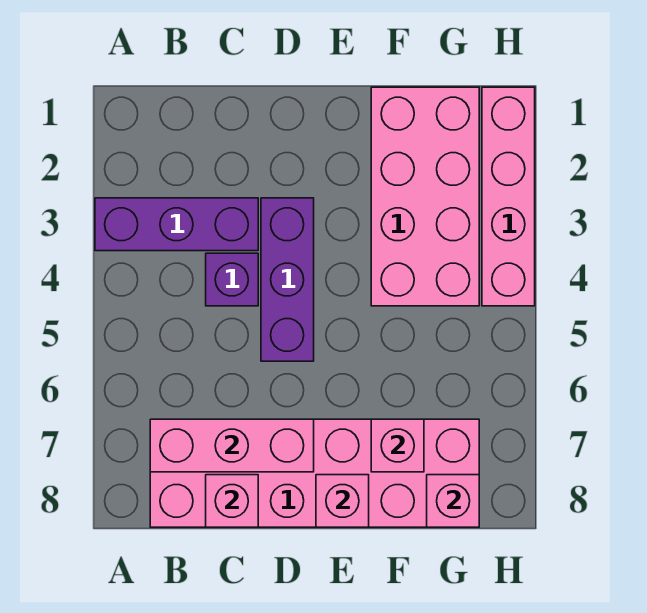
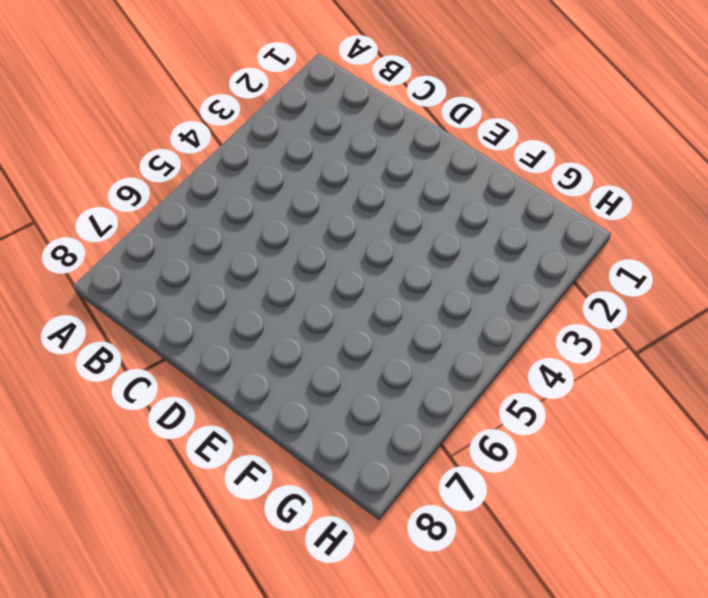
none -> purple 1x3 brick [95,198,258,251]
none -> pink 2x6 brick [150,419,479,527]

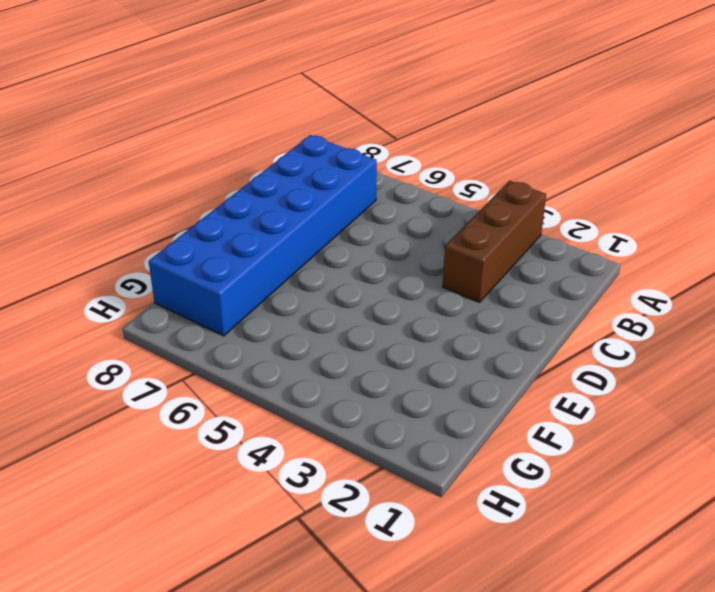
brown 1x3 brick [443,181,546,302] -> purple 1x3 brick [95,198,258,251]
blue 2x6 brick [149,135,377,336] -> pink 2x6 brick [150,419,479,527]
none -> purple 1x1 brick [206,253,258,306]
none -> purple 1x3 brick [261,198,314,361]

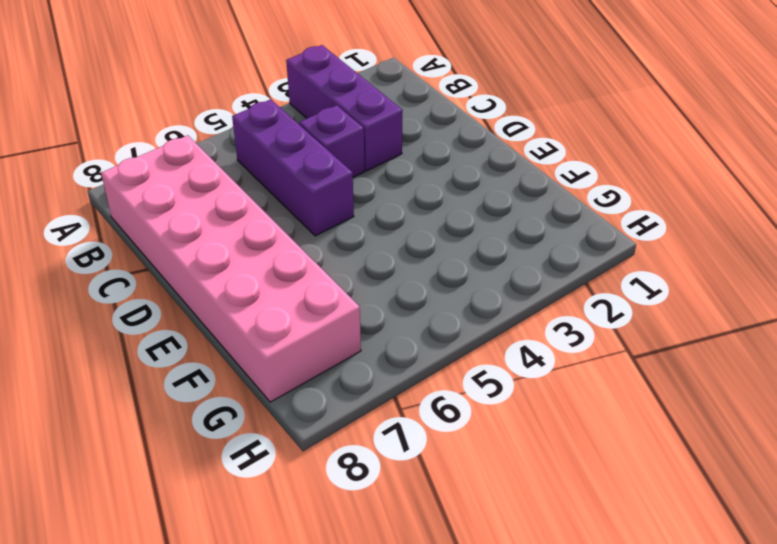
purple 1x3 brick [232,99,354,236] -> purple 1x3 brick turned to [261,198,314,361]
none -> pink 2x4 brick [371,87,479,306]
none -> pink 1x4 brick [482,87,535,306]

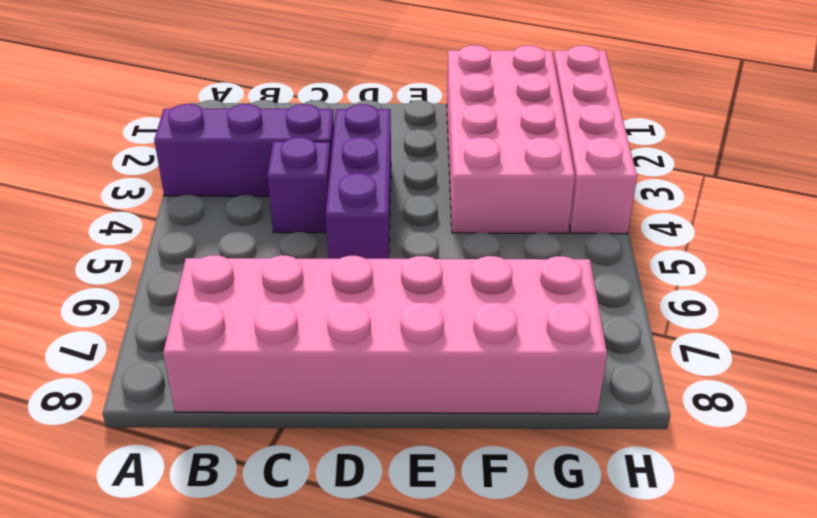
none -> pink 1x3 brick [150,419,314,472]
none -> pink 1x1 brick [206,475,258,527]

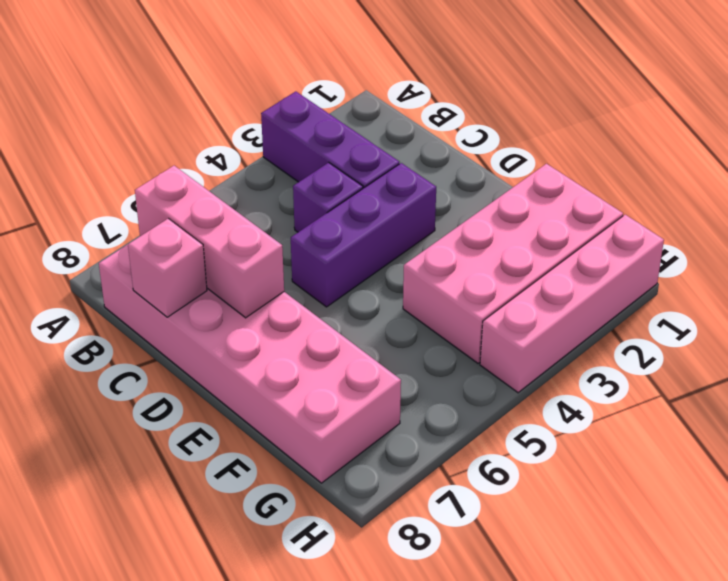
none -> pink 1x1 brick [316,475,369,527]
none -> pink 1x1 brick [371,419,424,472]

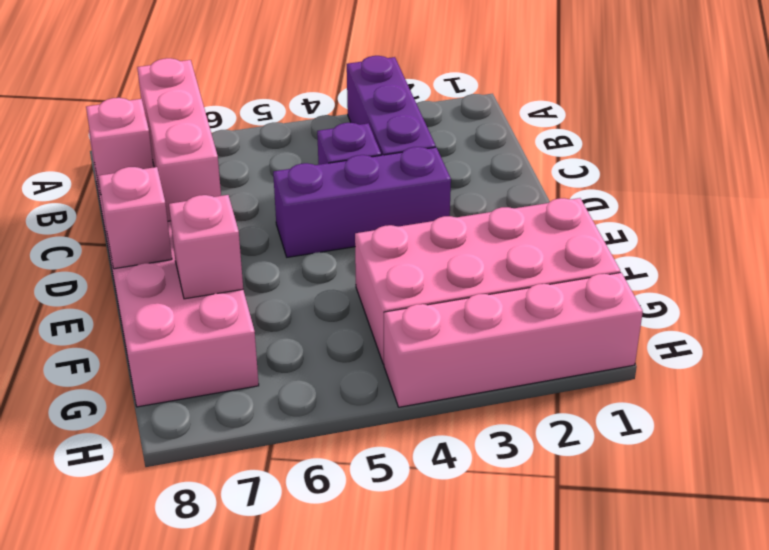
none -> pink 1x1 brick [427,475,479,527]

